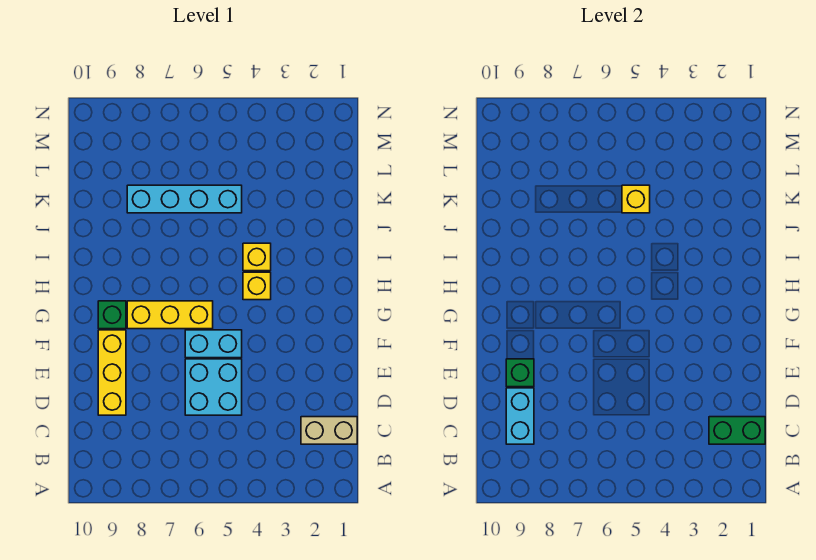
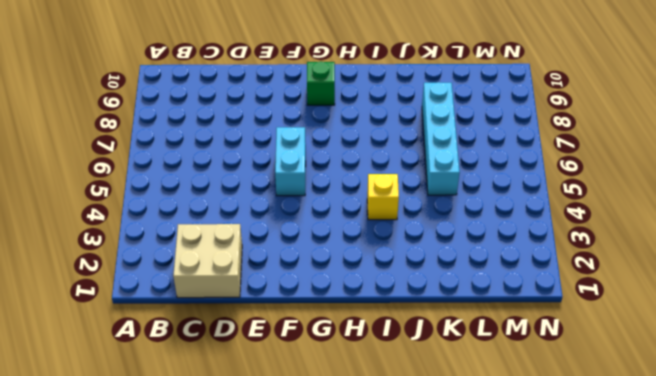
tan 2x2 brick [173,224,242,298] -> tan 1x2 brick [301,417,357,444]
none -> cyan 2x2 brick [185,359,242,415]
none -> yellow 1x3 brick [98,330,126,415]
none -> yellow 1x3 brick [127,301,213,329]

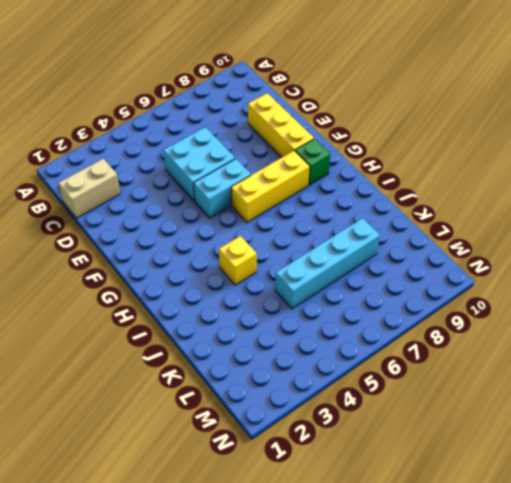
none -> yellow 1x1 brick [243,272,271,300]
none -> green 1x2 brick [709,417,765,444]
none -> cyan 1x2 brick [506,388,534,444]

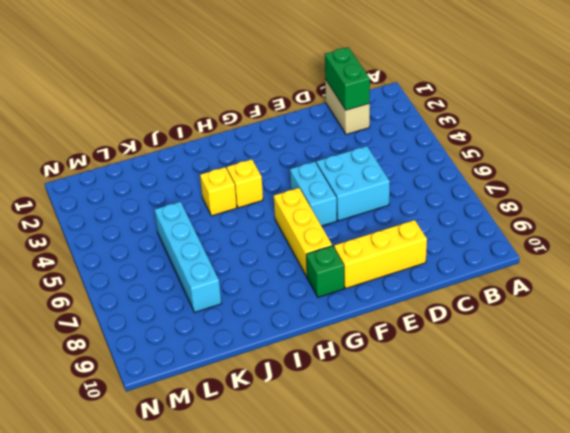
none -> cyan 1x2 brick [506,388,534,444]
none -> green 1x1 brick [506,359,534,387]
none -> yellow 1x1 brick [622,185,650,213]

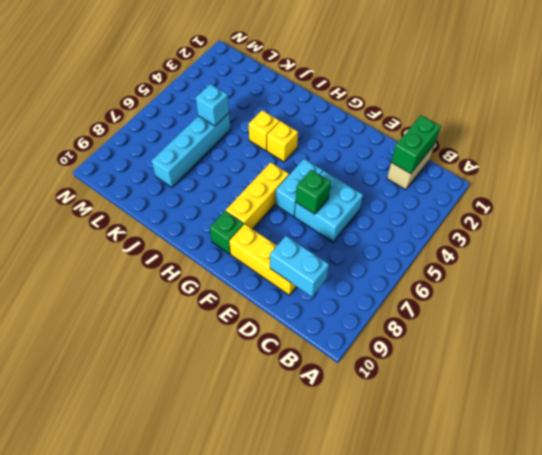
green 1x1 brick [296,170,331,214] -> green 1x1 brick moved to [506,359,534,387]
cyan 1x1 brick [196,84,229,126] -> yellow 1x1 brick [622,185,650,213]

